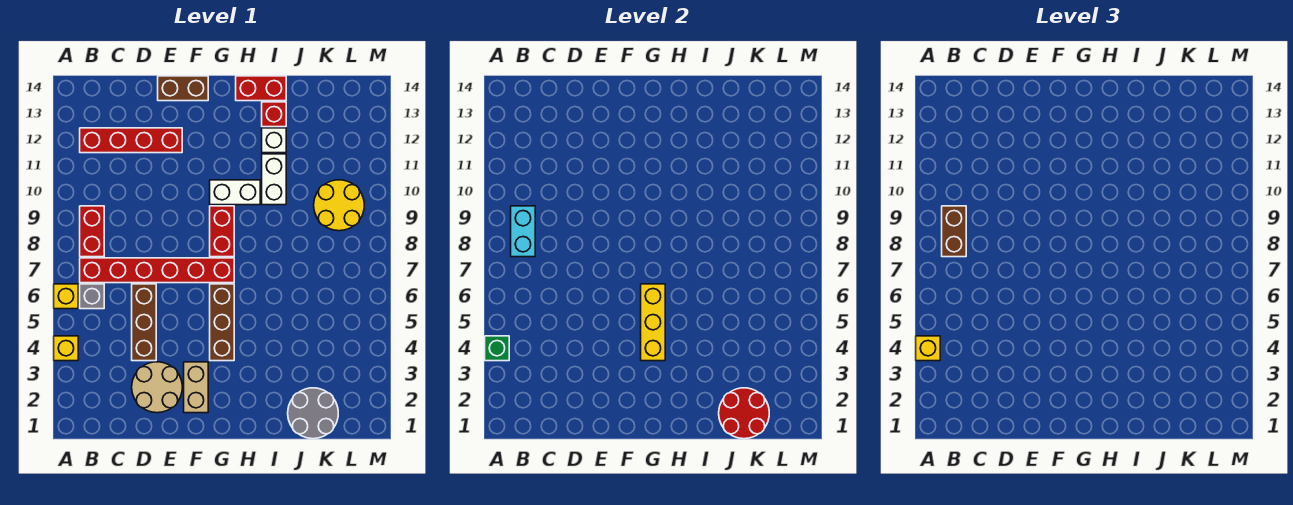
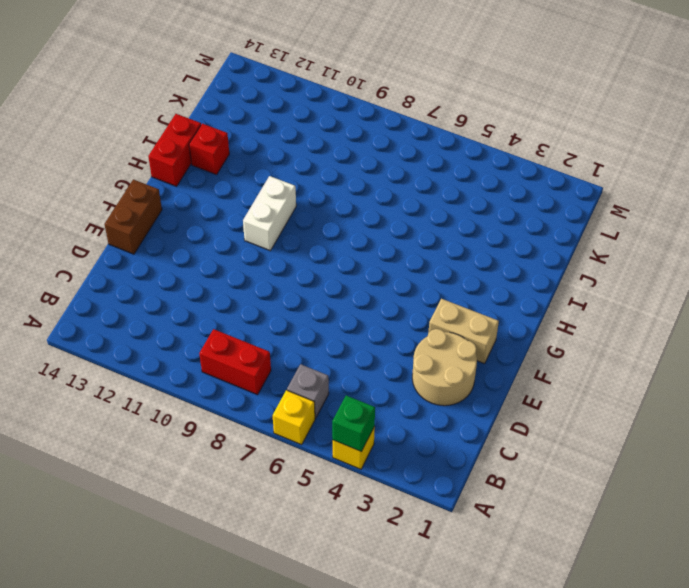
none -> red 1x6 brick [80,258,234,283]
none -> red 1x4 brick [80,128,182,153]
none -> brown 1x3 brick [132,284,156,361]

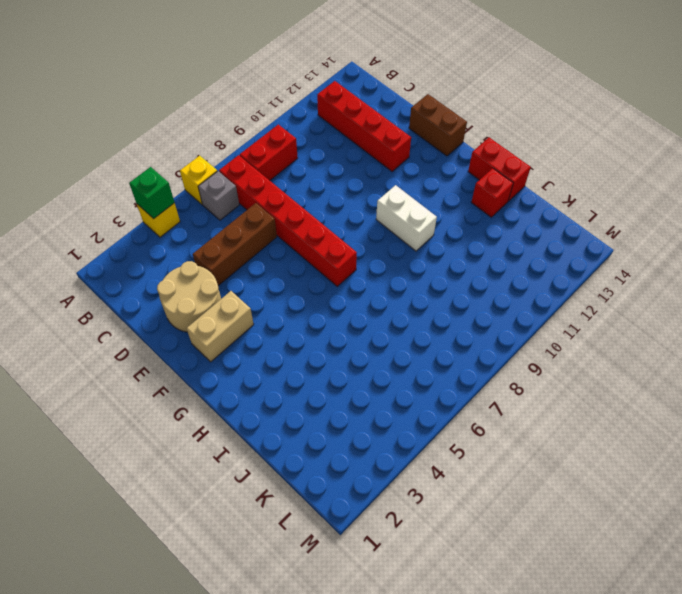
none -> brown 1x3 brick [210,284,234,361]
none -> red 1x2 brick [210,206,234,257]
none -> white 1x2 brick [262,154,286,205]

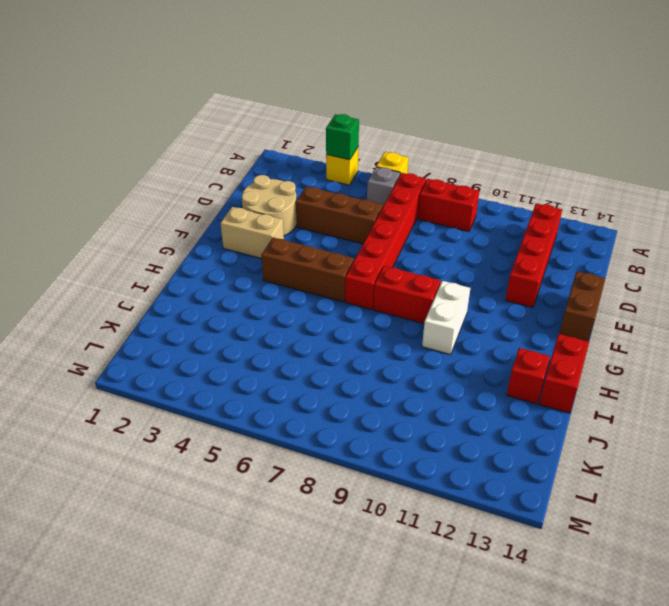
none -> white 1x2 brick [262,154,286,205]
none -> white 1x1 brick [262,128,286,153]
none -> grey 2x2 round brick [288,388,338,439]

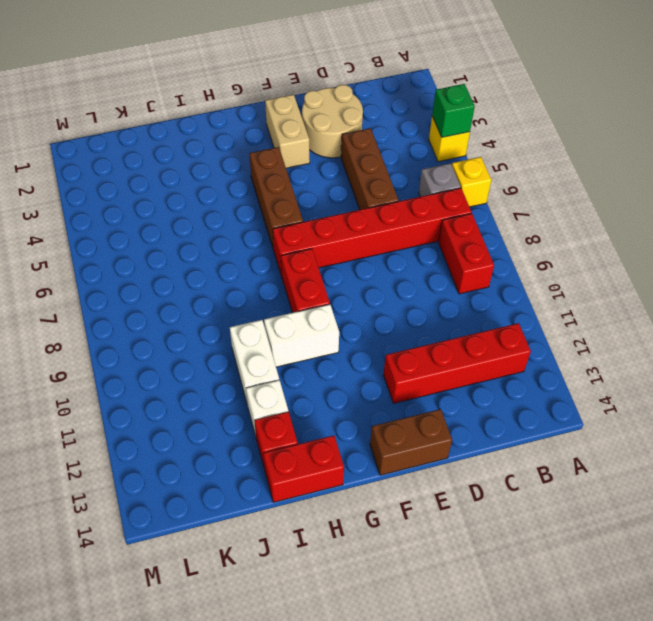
none -> grey 2x2 round brick [288,388,338,439]
none -> yellow 2x2 round brick [314,180,364,231]
none -> cyan 1x2 brick [511,206,535,257]

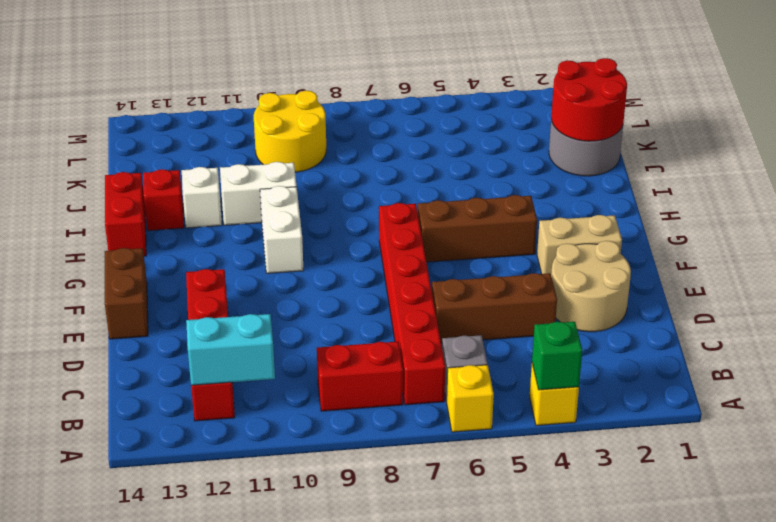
cyan 1x2 brick [186,314,275,385] -> cyan 1x2 brick moved to [511,206,535,257]
none -> red 1x2 brick [210,206,234,257]
none -> yellow 1x3 brick [641,284,665,361]
none -> yellow 1x1 brick [916,336,940,361]

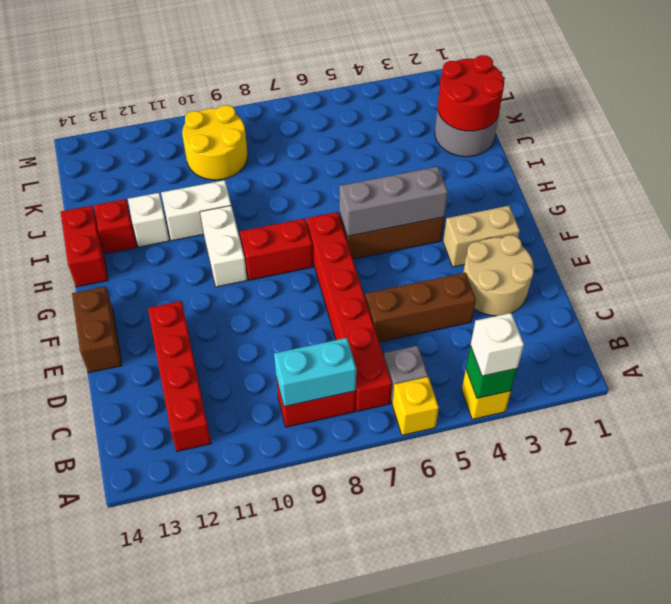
white 1x1 brick [470,313,524,376] -> yellow 1x1 brick [916,336,940,361]
grey 1x3 brick [339,167,448,236] -> yellow 1x3 brick [641,284,665,361]
none -> brown 1x2 brick [942,206,966,257]

